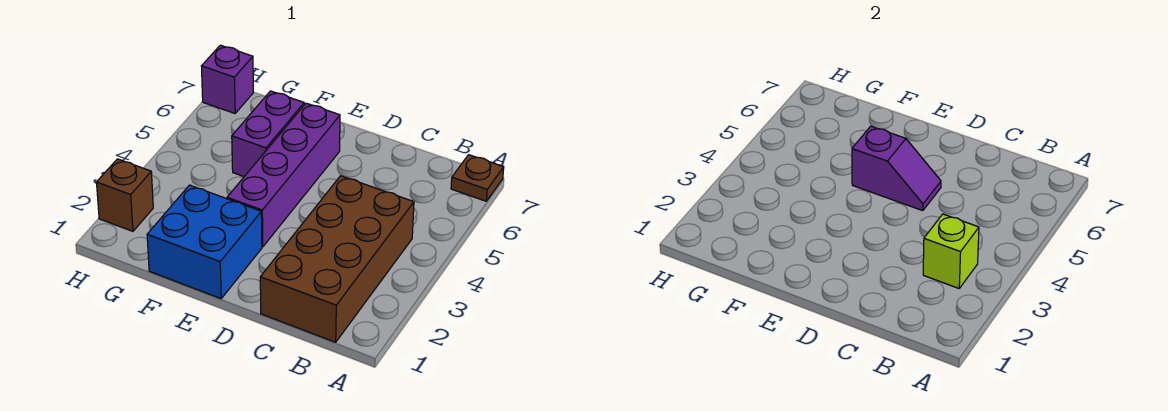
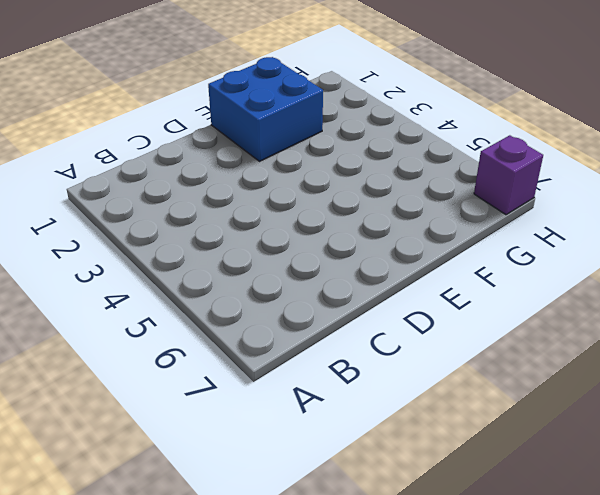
none -> brown 1x1 plate [451,155,504,201]
none -> brown 2x4 brick [260,176,414,342]

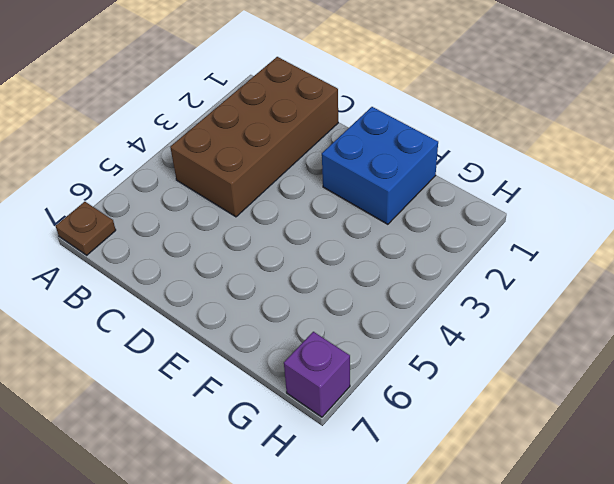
none -> purple 1x4 brick [227,103,340,247]
none -> purple 1x2 brick [232,91,304,176]

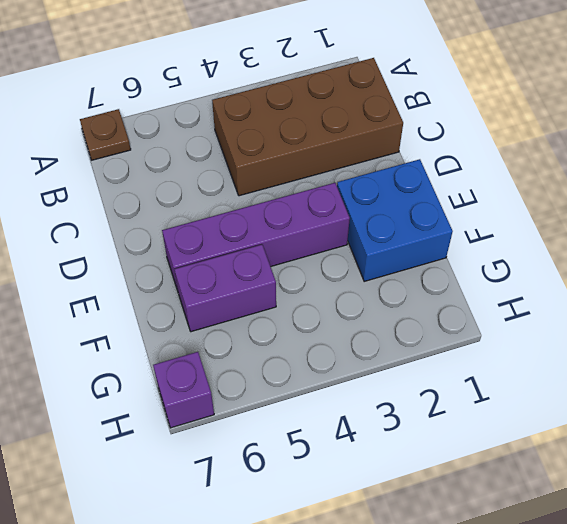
none -> brown 1x1 brick [97,159,153,231]
none -> lime 1x1 brick [923,214,979,288]

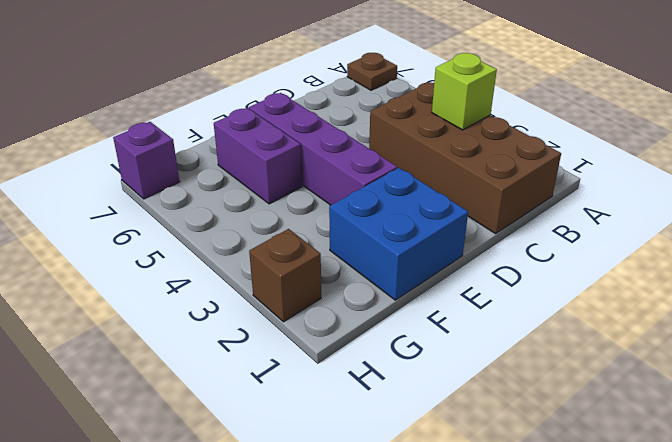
none -> purple 1x2 slope [852,126,941,211]

